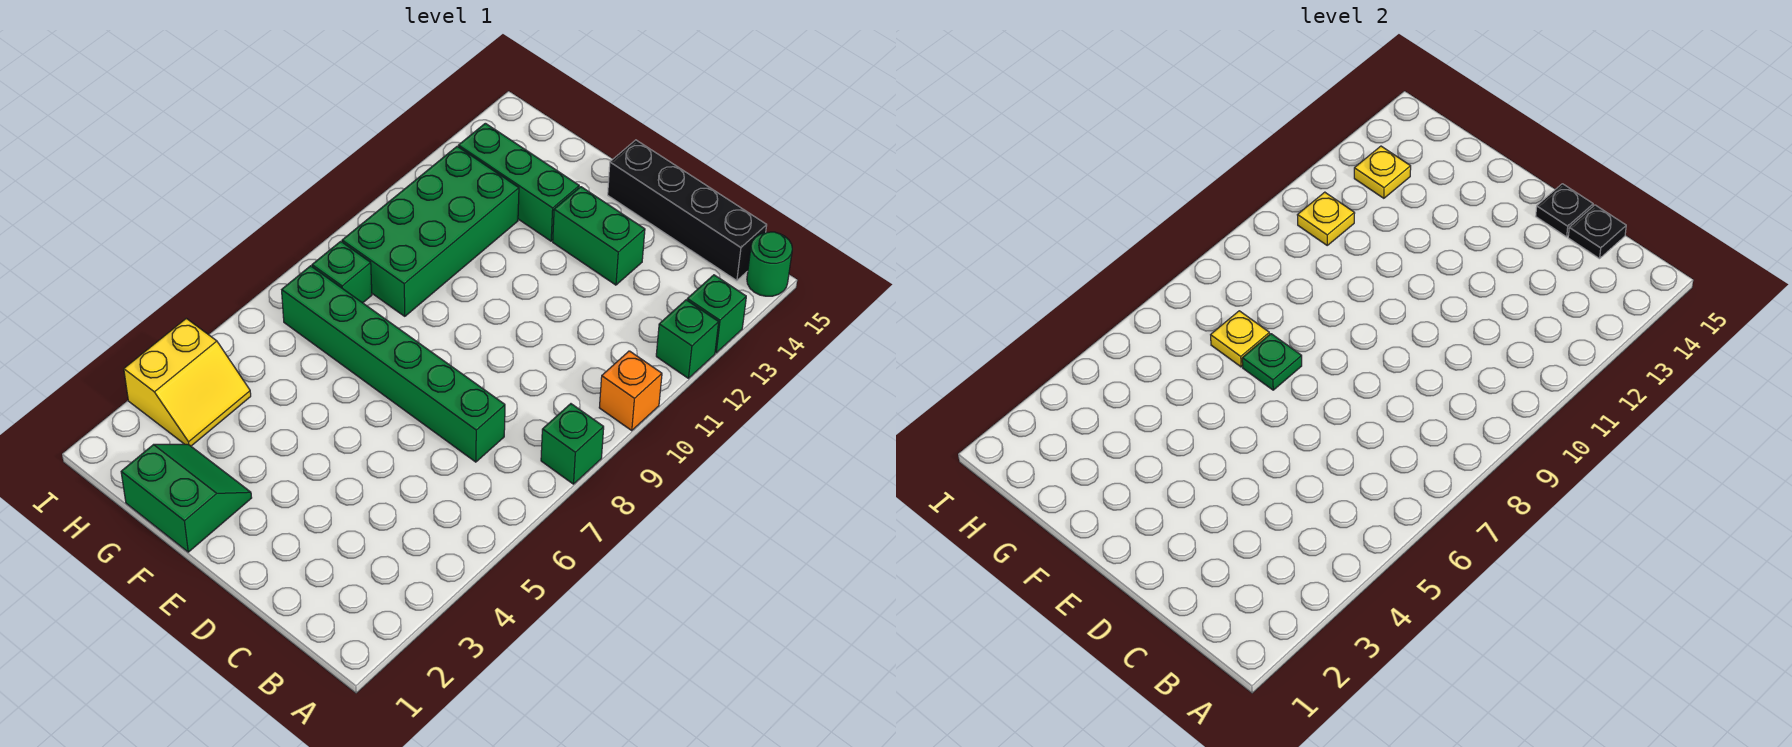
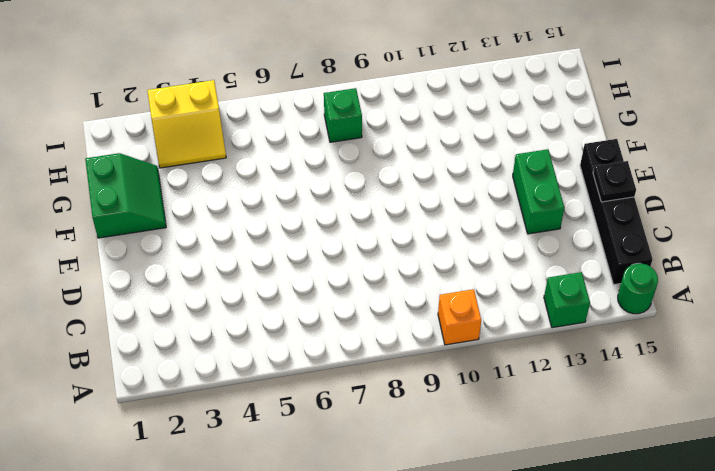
none -> green 1x1 brick [541,404,604,484]
none -> green 1x1 brick [656,300,719,378]
none -> green 1x6 brick [282,266,505,462]

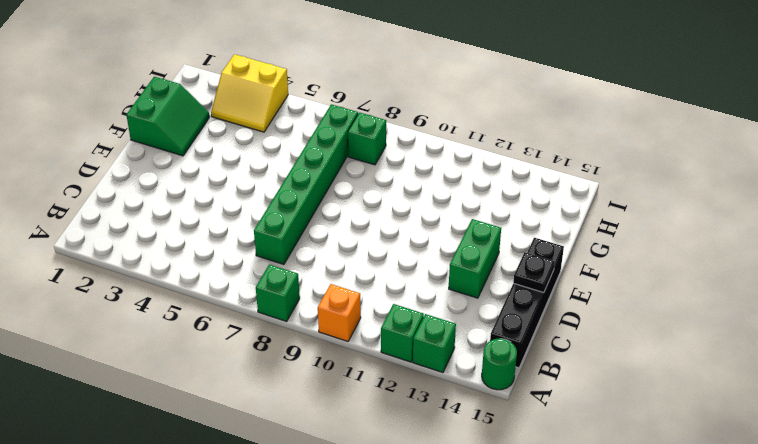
none -> green 1x3 brick [458,123,579,241]
none -> green 2x4 brick [342,146,519,316]
none -> black 1x1 plate [1568,205,1626,259]

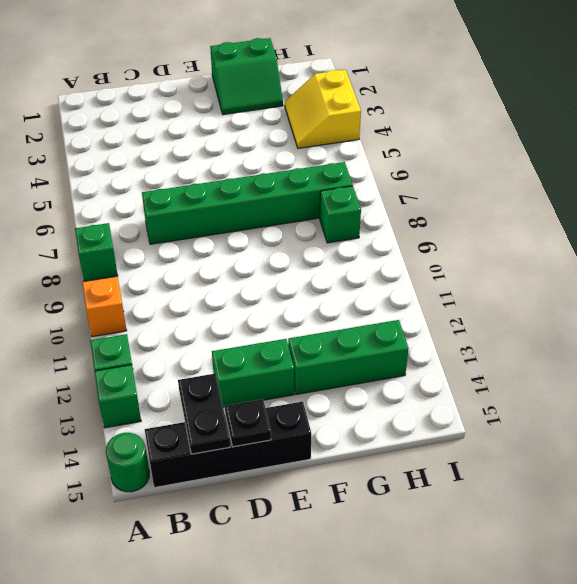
black 1x2 plate [178,373,230,454] -> black 1x1 plate [1568,205,1626,259]
none -> green 2x4 brick [342,146,519,316]
none -> green 1x1 plate [1242,334,1302,390]
none -> yellow 1x1 plate [1211,311,1270,367]

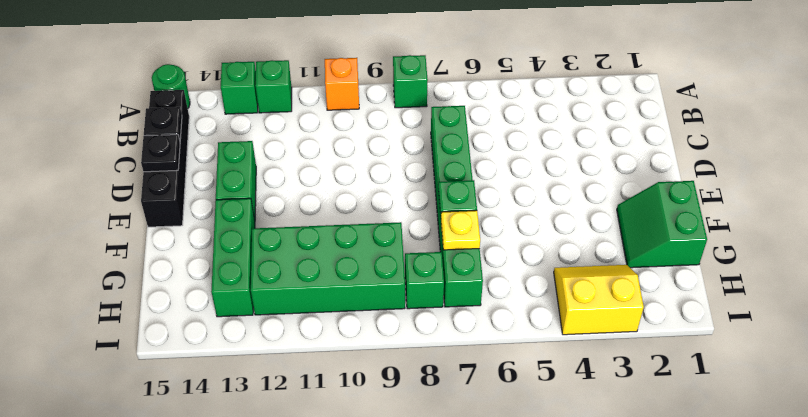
none -> yellow 1x1 plate [1298,192,1355,245]
none -> yellow 1x1 plate [1354,146,1411,198]

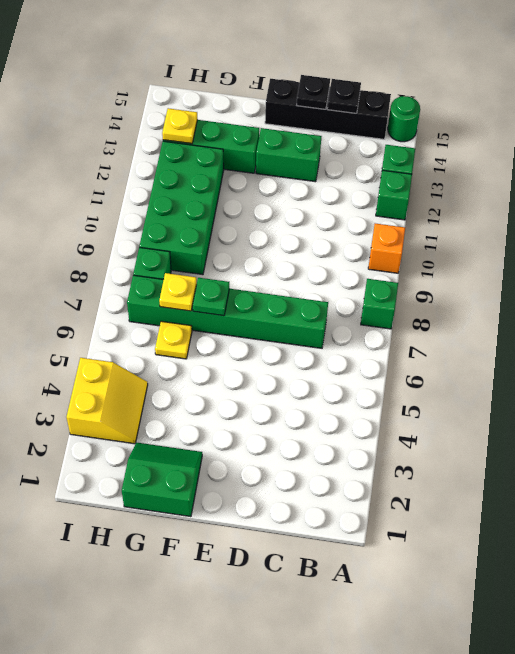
yellow 1x1 plate [155,321,192,359] -> yellow 1x1 plate moved to [1298,192,1355,245]

